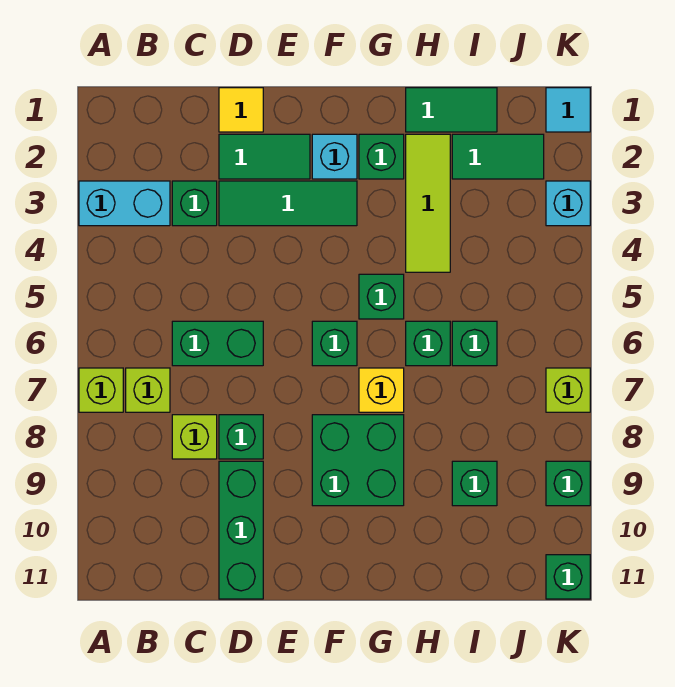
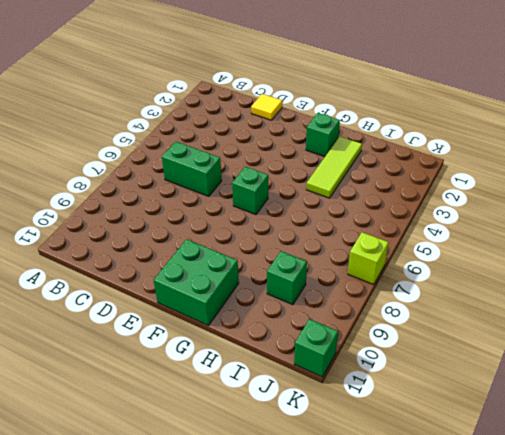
green 2x2 brick [154,239,239,326] -> green 2x2 brick moved to [312,415,404,506]
none -> cyan 1x2 brick [79,181,170,226]
none -> lime 1x1 brick [79,368,123,412]
none -> lime 1x1 brick [126,368,170,412]

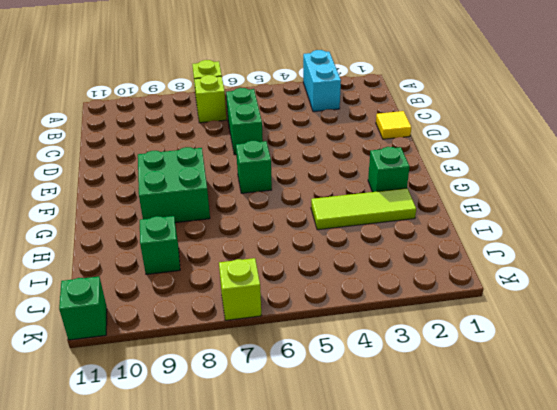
none -> green 1x1 brick [172,181,217,226]
none -> lime 1x1 brick [172,415,217,459]
none -> green 1x2 tile [219,134,310,179]

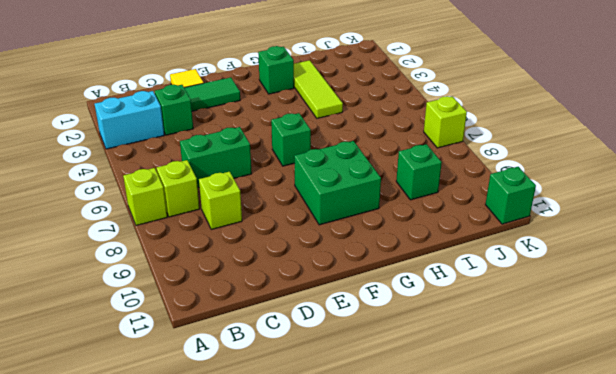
none -> green 1x3 tile [219,181,357,226]
none -> green 1x1 brick [219,415,263,459]
none -> green 1x3 brick [219,461,263,599]

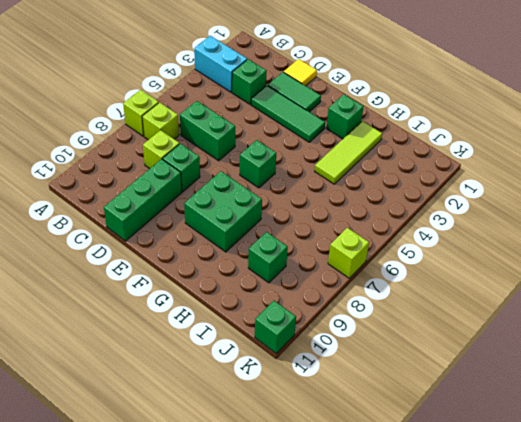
none -> cyan 1x1 brick [312,134,357,179]
none -> green 1x1 brick [359,274,404,319]
none -> yellow 1x1 brick [359,368,404,412]

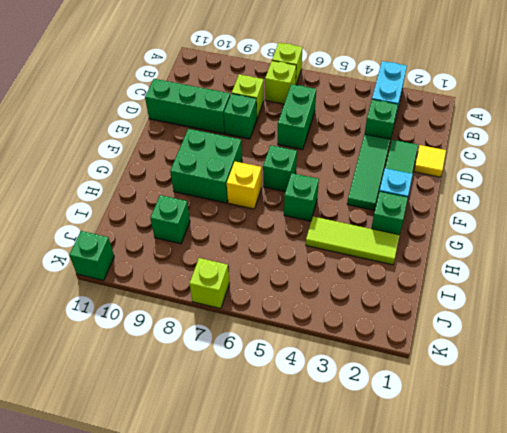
none -> green 1x2 tile [406,88,497,132]
none -> green 1x1 brick [406,321,450,366]
none -> green 1x2 tile [452,134,544,179]

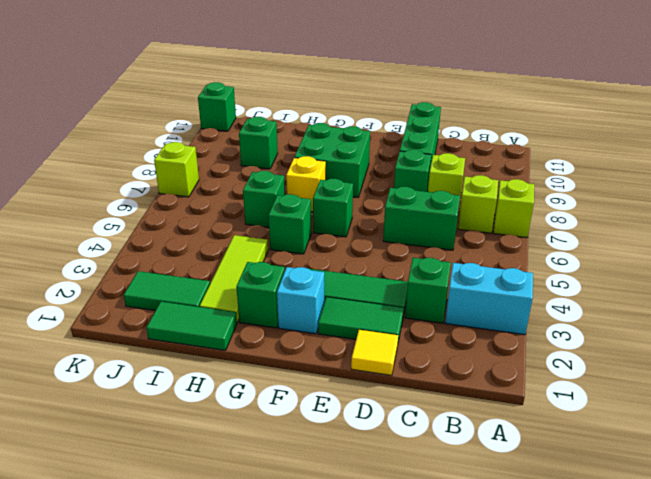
none -> green 1x1 brick [452,321,497,366]
none -> cyan 1x1 tile [546,88,590,132]
none -> cyan 1x1 brick [546,181,590,226]

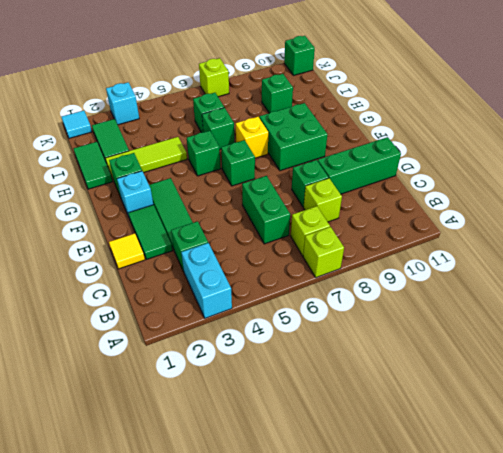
none -> green 1x1 brick [546,461,590,506]

